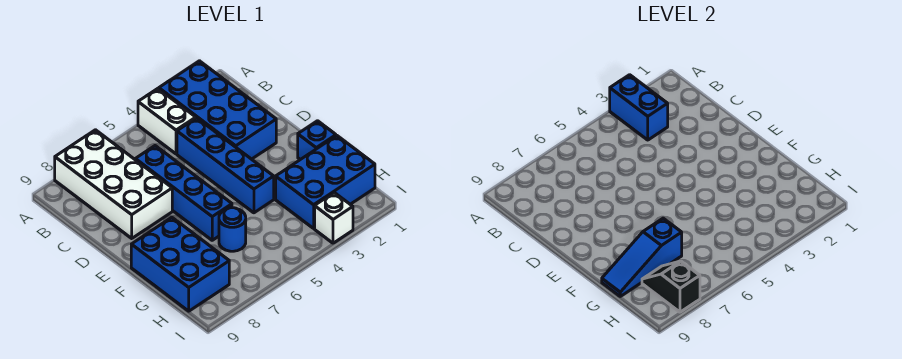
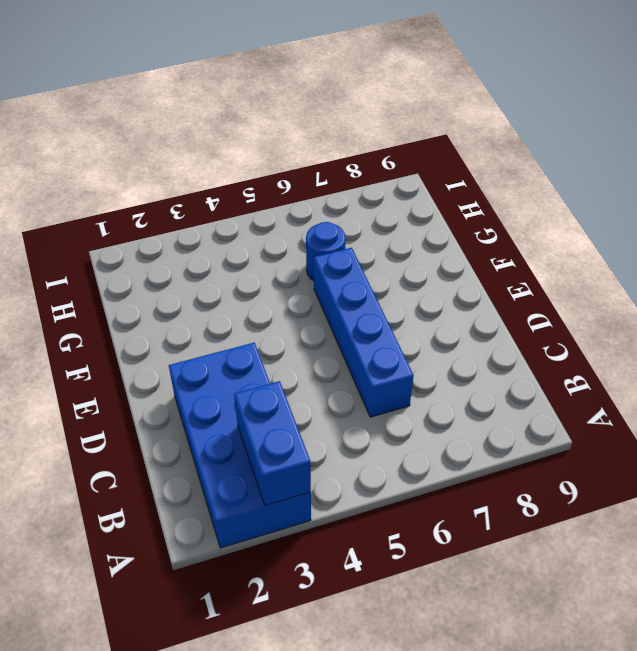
none -> white 1x2 brick [138,89,196,154]
none -> white 2x4 brick [55,130,172,238]
none -> blue 1x4 brick [177,118,274,213]

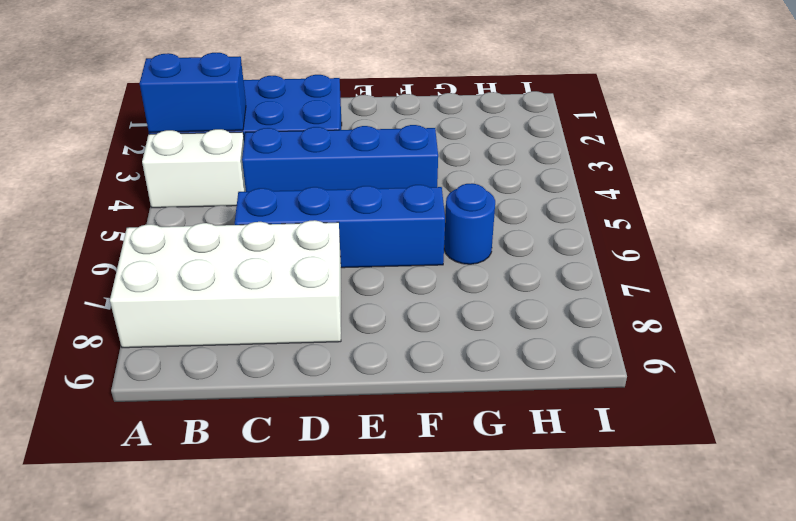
none -> blue 1x1 brick [298,121,336,160]
none -> blue 2x3 brick [131,217,229,311]
none -> blue 2x3 brick [276,136,375,228]

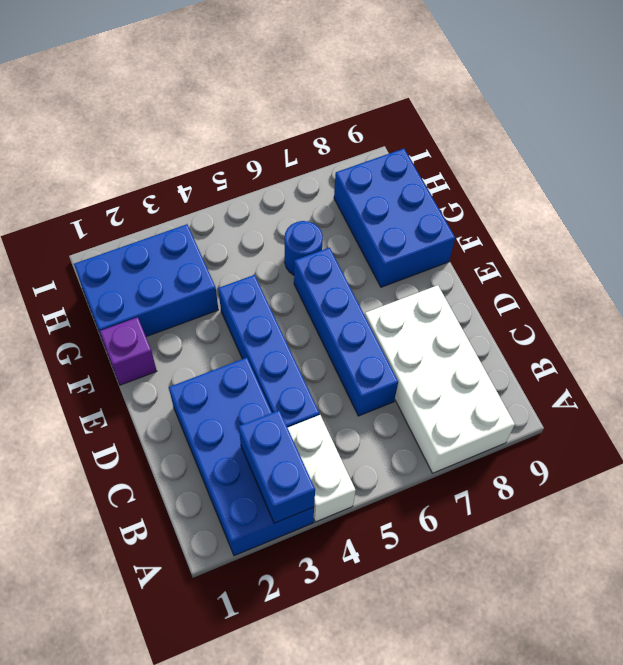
purple 1x1 brick [100,317,157,385] -> blue 1x1 brick [298,121,336,160]
none -> white 1x1 brick [315,193,353,243]
none -> blue 1x3 slope [602,218,682,296]
none -> black 1x2 slope [642,261,700,312]

